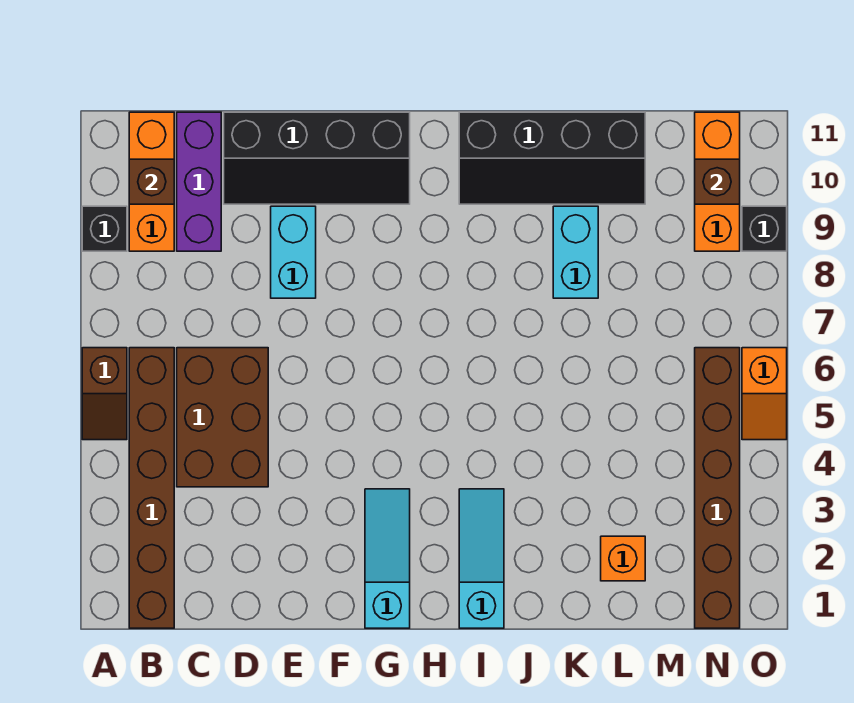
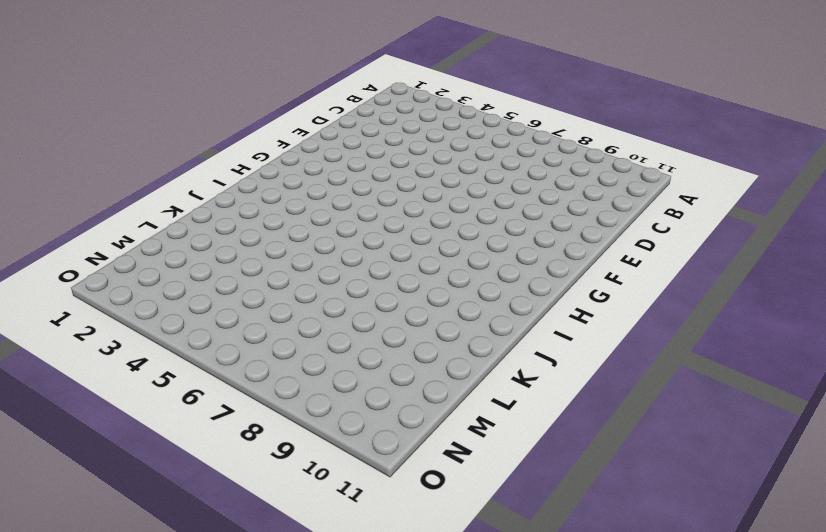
none -> brown 1x2 slope [82,348,127,440]
none -> black 1x1 brick [82,206,127,251]
none -> brown 1x6 brick [129,348,174,628]

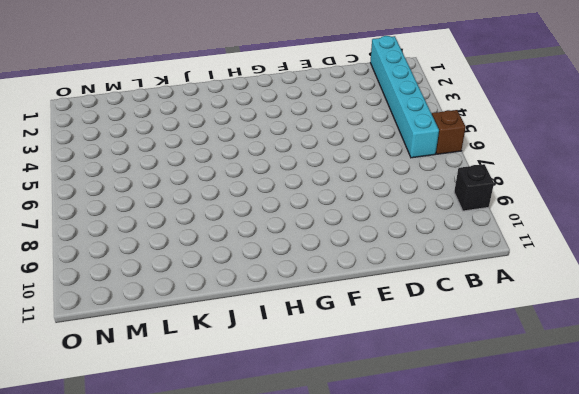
cyan 1x6 brick [370,36,439,158] -> brown 1x6 brick [129,348,174,628]
none -> orange 1x3 brick [129,112,174,251]
none -> brown 2x3 brick [177,348,268,487]
none -> purple 1x3 brick [177,112,221,251]

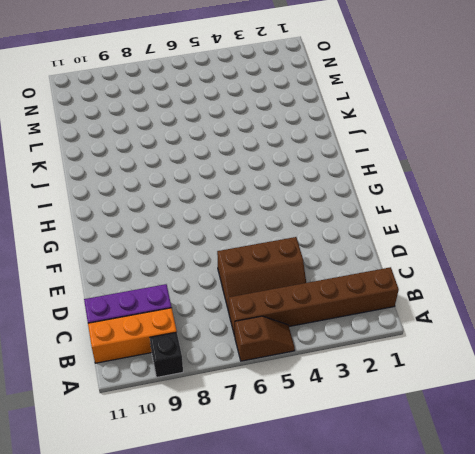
brown 2x3 slope [217,237,306,312] -> brown 2x3 brick [177,348,268,487]
none -> black 2x4 slope [224,112,410,204]
none -> cyan 1x2 brick [271,206,316,298]
none -> cyan 1x3 slope [365,489,410,628]

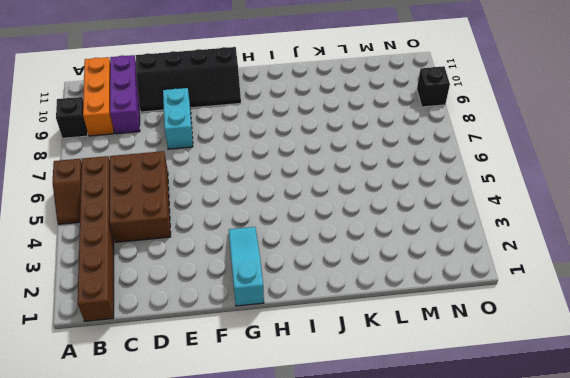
none -> cyan 1x3 slope [459,489,504,628]
none -> black 2x4 slope [459,112,645,204]
none -> cyan 1x2 brick [553,206,598,298]

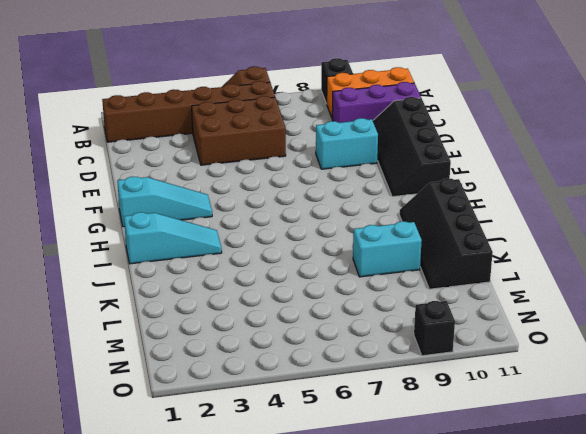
none -> orange 1x1 brick [601,536,645,581]
none -> brown 1x6 brick [695,348,740,628]
none -> orange 1x3 brick [695,112,740,251]

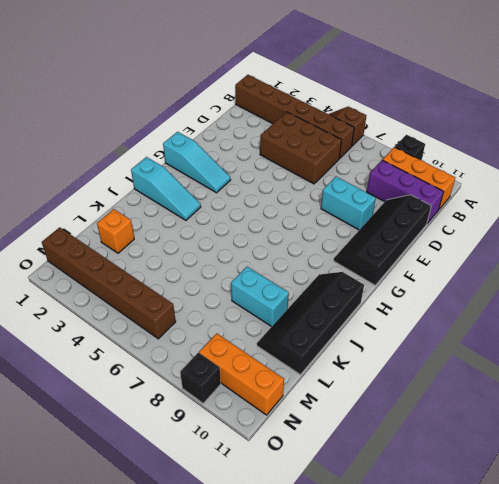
none -> orange 1x2 slope [742,348,787,440]
none -> brown 1x1 brick [129,159,174,204]
none -> brown 1x1 brick [695,159,740,204]

